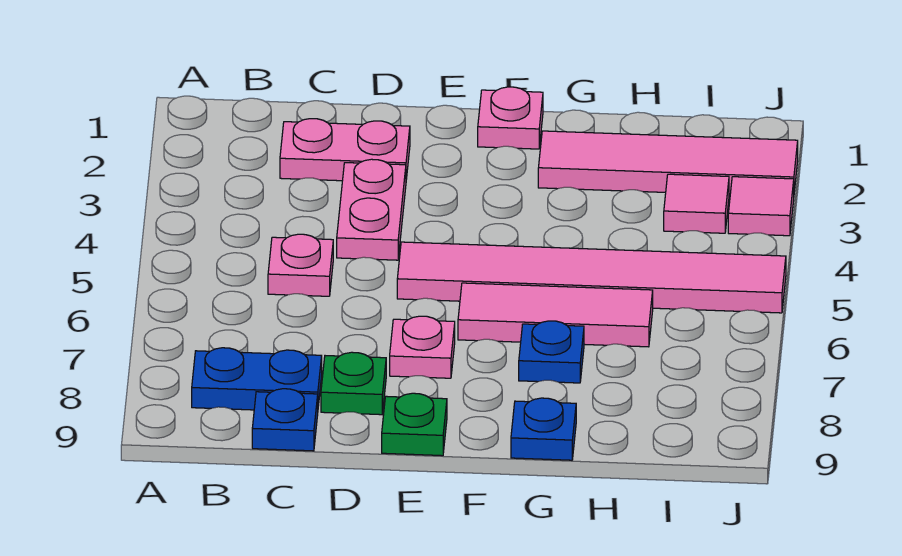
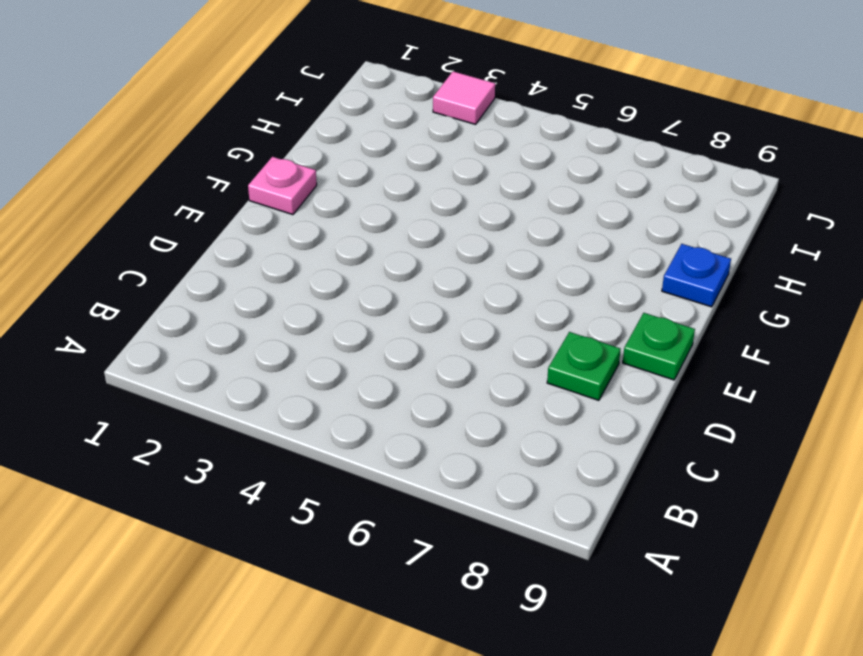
none -> blue 1x2 plate [192,348,322,410]
none -> pink 1x2 plate [280,119,410,181]
none -> pink 1x1 plate [268,234,333,296]

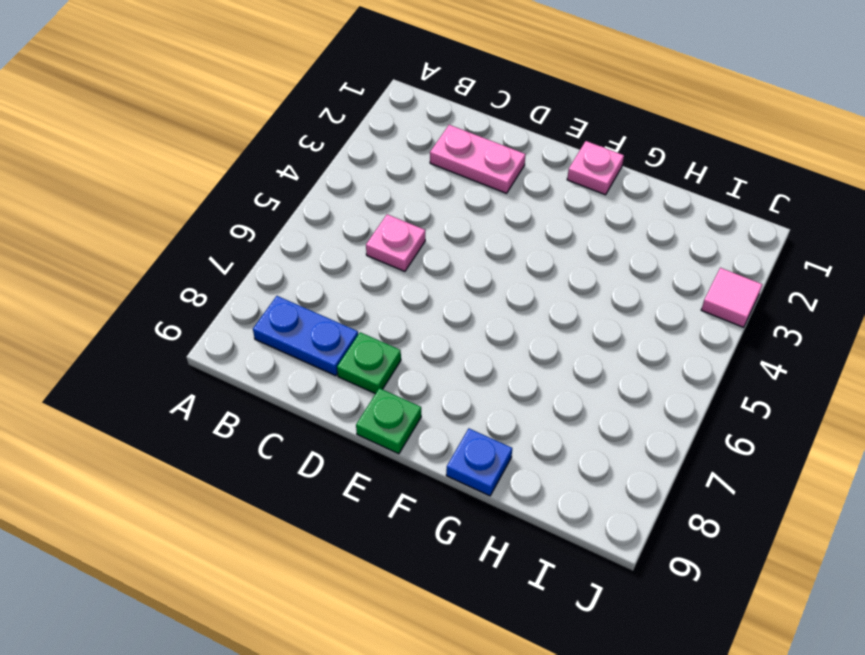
none -> blue 1x1 plate [252,389,318,451]
none -> pink 1x2 plate [337,159,406,260]
none -> pink 1x6 tile [397,242,786,313]

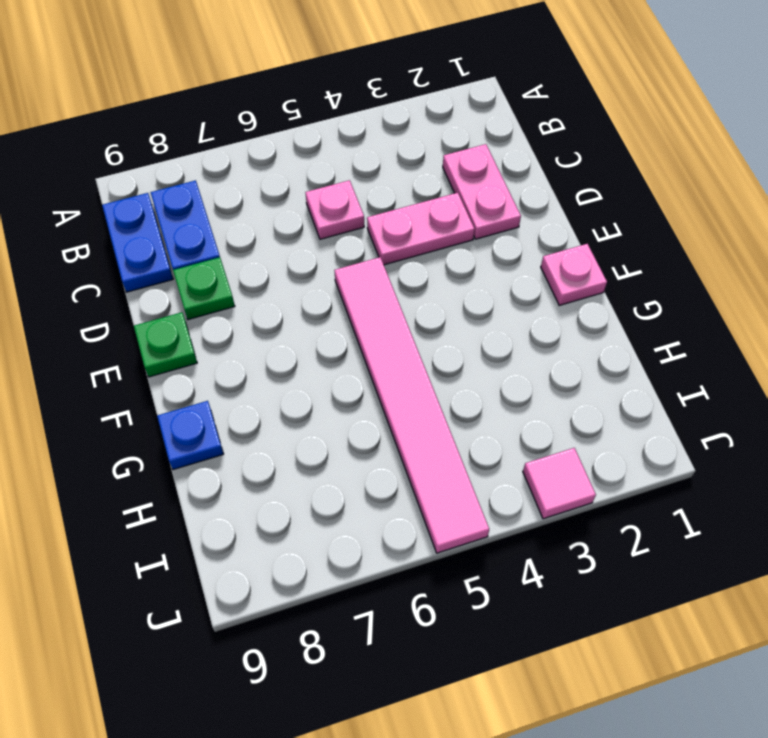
blue 1x2 plate [102,193,173,292] -> blue 1x1 plate [252,389,318,451]
none -> pink 1x1 plate [390,316,455,378]
none -> pink 1x3 tile [458,283,653,347]
none -> pink 1x4 tile [538,131,798,195]

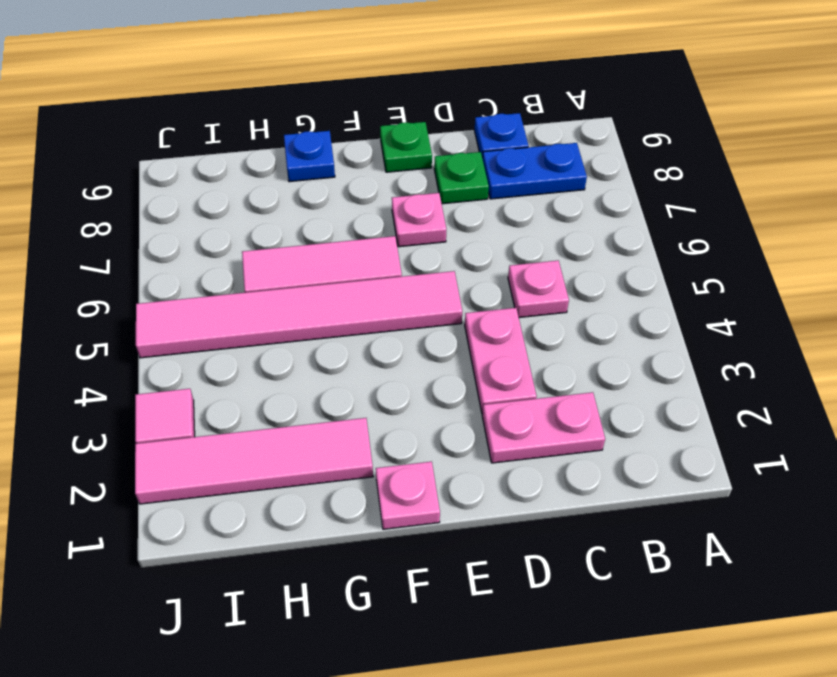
none -> blue 1x1 plate [519,321,584,383]
none -> pink 1x1 tile [664,174,729,233]

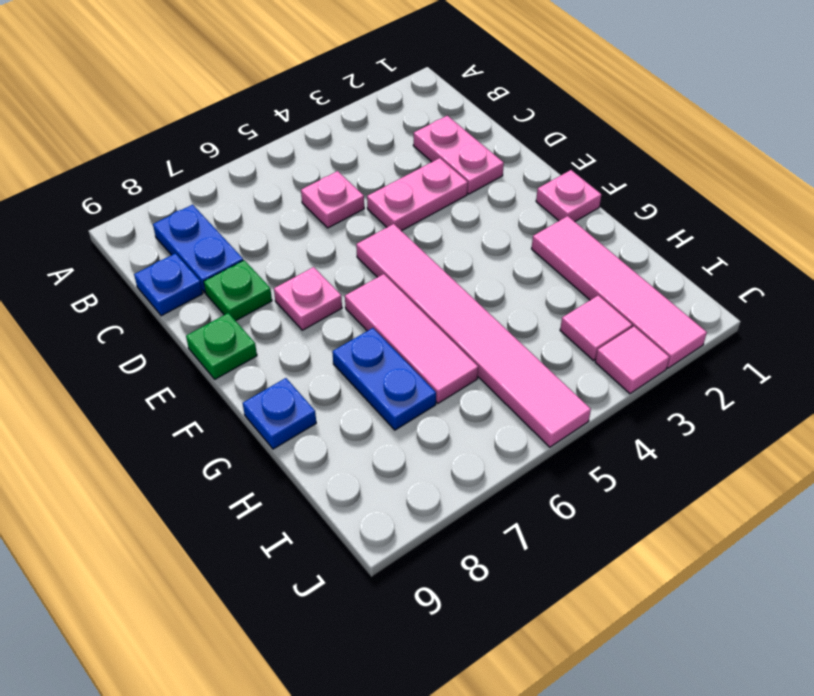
blue 1x2 plate [332,328,436,430] -> blue 1x1 plate [519,321,584,383]

